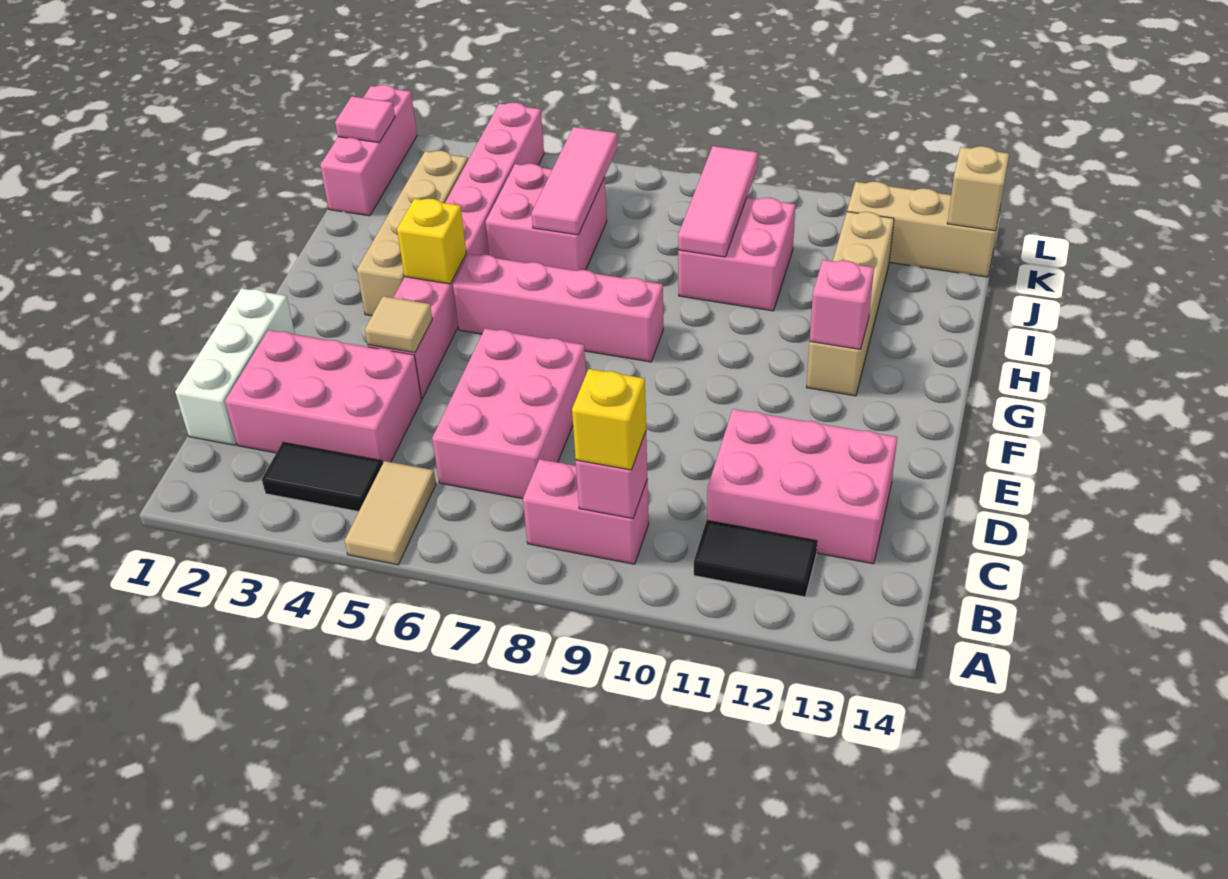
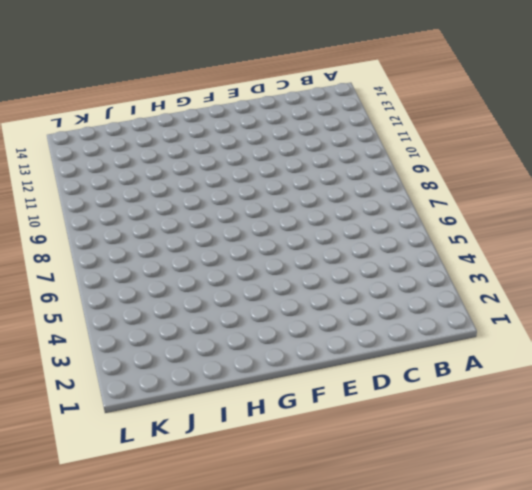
none -> tan 1x2 tile [345,461,436,565]
none -> black 1x2 tile [262,442,382,512]
none -> pink 1x2 brick [523,459,649,564]

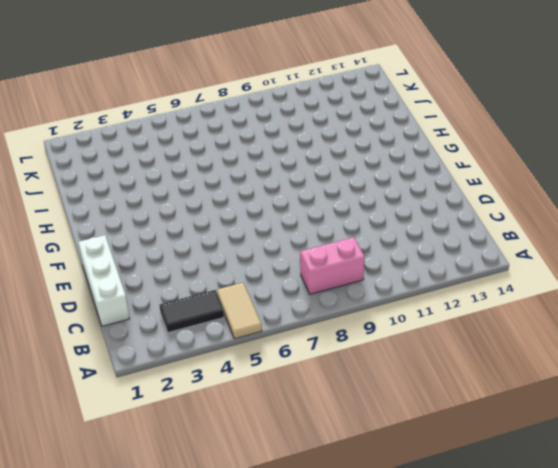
none -> black 1x2 tile [694,520,817,597]
none -> pink 2x3 brick [225,330,422,464]
none -> pink 2x3 brick [432,328,586,499]

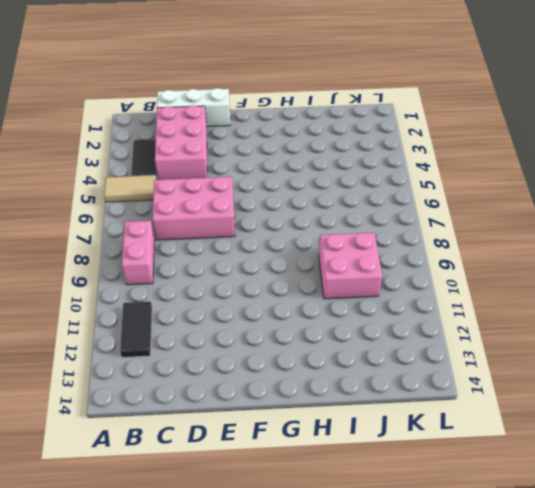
none -> pink 2x3 brick [707,409,897,564]
none -> pink 1x8 brick [368,103,544,398]
none -> tan 1x4 brick [357,151,468,316]

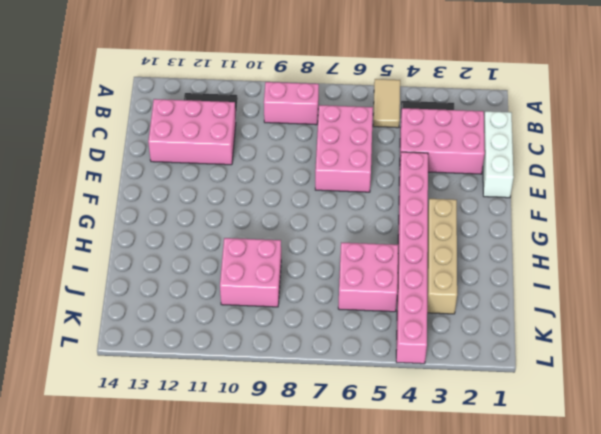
none -> pink 1x4 brick [453,254,663,362]
none -> tan 1x4 brick [807,212,894,396]
none -> pink 1x3 brick [320,85,417,216]

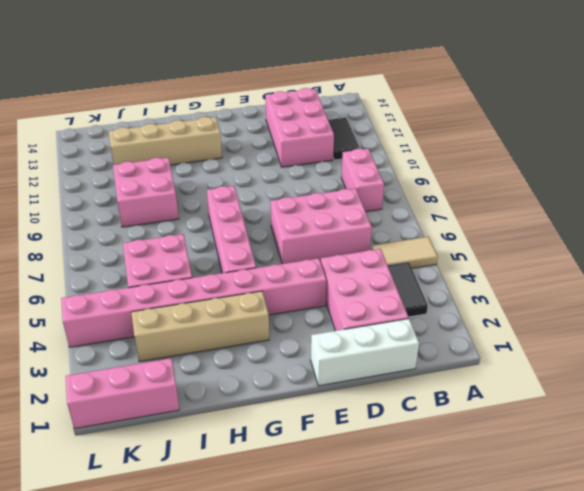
none -> tan 1x3 brick [847,182,1000,277]
none -> pink 1x1 brick [576,432,647,519]
none -> tan 1x1 tile [365,296,432,353]

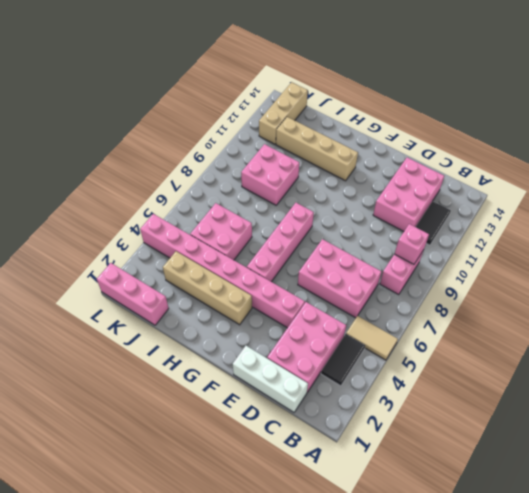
none -> tan 1x1 tile [365,296,432,353]
none -> yellow 1x1 brick [397,199,466,284]
none -> pink 1x1 brick [810,260,874,349]

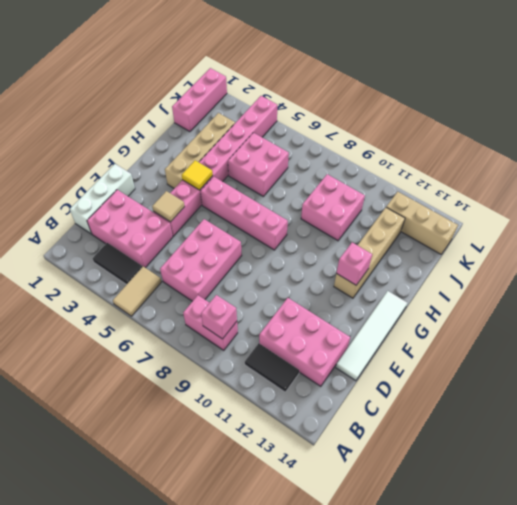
white 1x4 tile [336,291,407,381] -> none
yellow 1x1 tile [182,160,213,190] -> yellow 1x1 brick [397,199,466,284]
none -> pink 1x3 tile [532,127,617,235]
none -> pink 1x3 tile [678,146,758,257]
none -> pink 1x1 tile [335,96,395,143]

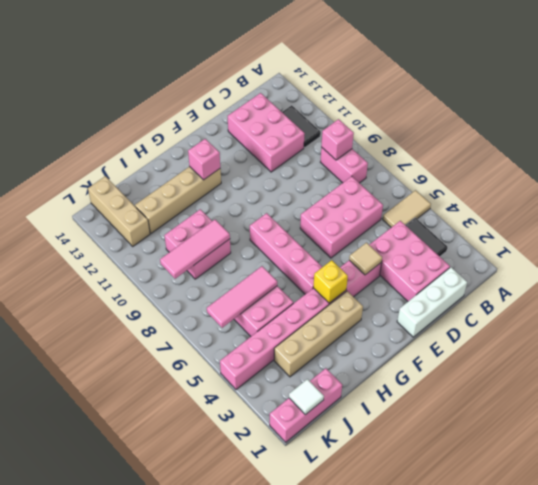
white 1x1 tile [289,379,324,415] -> pink 1x1 tile [335,96,395,143]
none -> tan 1x1 brick [947,146,1009,231]
none -> yellow 1x1 brick [572,369,646,470]

